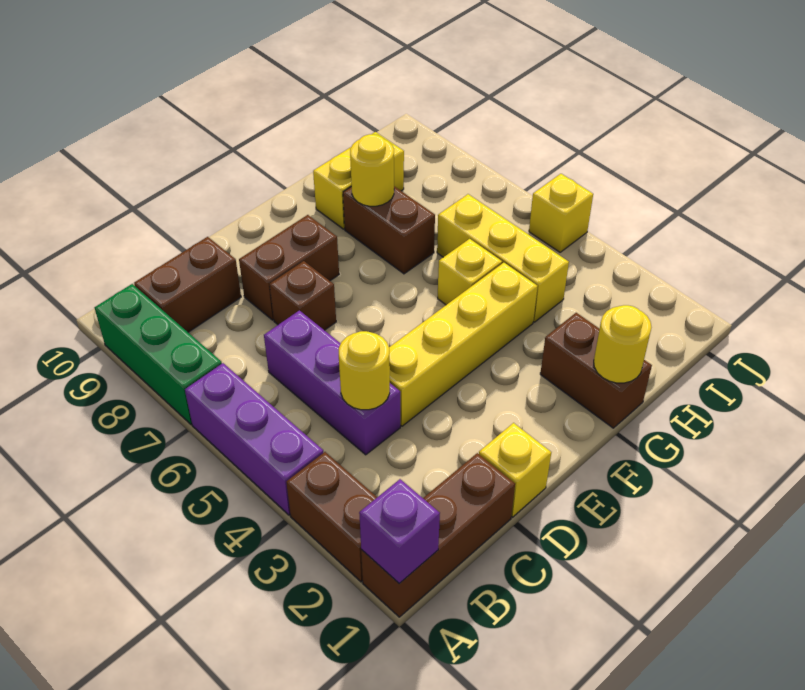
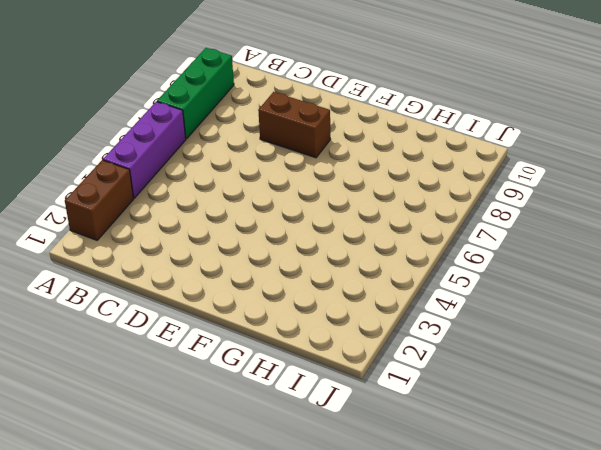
none -> brown 1x3 brick [361,453,515,617]
none -> brown 1x2 brick [134,237,241,332]
none -> purple 1x3 brick [264,310,400,455]

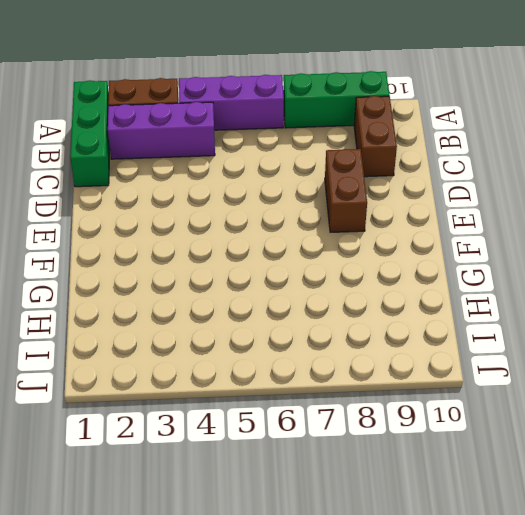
green 1x3 brick [70,80,110,187] -> brown 1x3 brick [361,453,515,617]
purple 1x3 brick [108,102,215,159] -> purple 1x3 brick moved to [264,310,400,455]
none -> yellow 1x1 brick [479,423,551,517]
none -> yellow 1x4 brick [389,263,538,426]
none -> brown 1x1 brick [270,261,336,330]

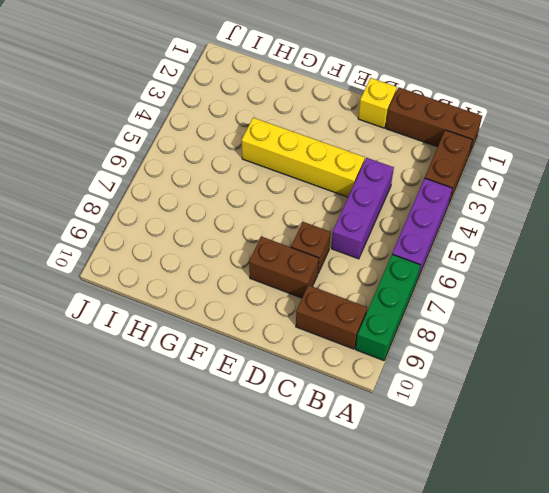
none -> brown 1x2 brick [540,313,652,428]
none -> yellow 1x1 brick [438,239,502,305]
none -> brown 1x2 brick [343,186,435,274]

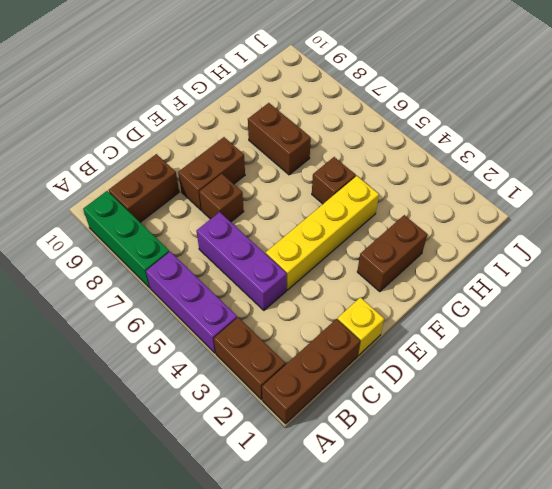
brown 1x2 brick [357,215,427,292] -> brown 1x2 brick turned to [540,313,652,428]
brown 1x1 brick [312,157,356,204] -> yellow 1x1 brick [438,239,502,305]
none -> yellow 1x2 brick [313,132,404,229]
none -> yellow 1x3 brick [437,194,569,322]
none -> yellow 1x1 brick [529,174,593,252]

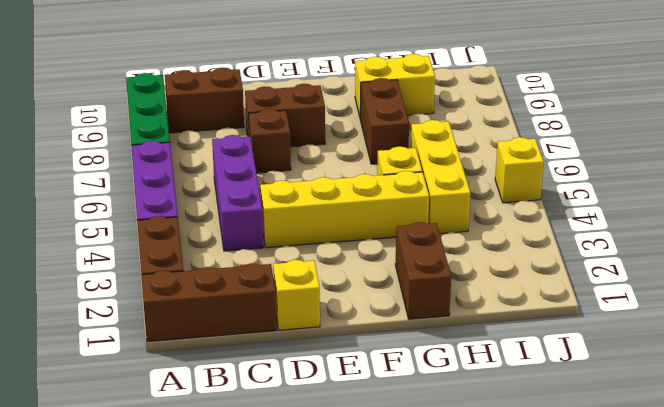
none -> purple 1x1 brick [359,479,440,583]
none -> yellow 1x1 round brick [339,331,390,410]
none -> yellow 1x1 round brick [594,305,651,383]

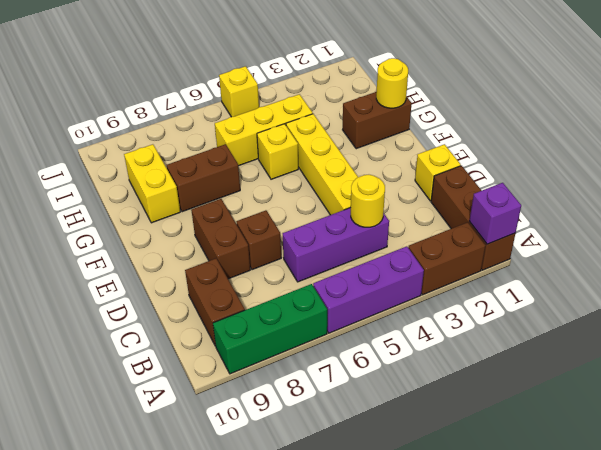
none -> yellow 1x1 round brick [350,134,394,206]

